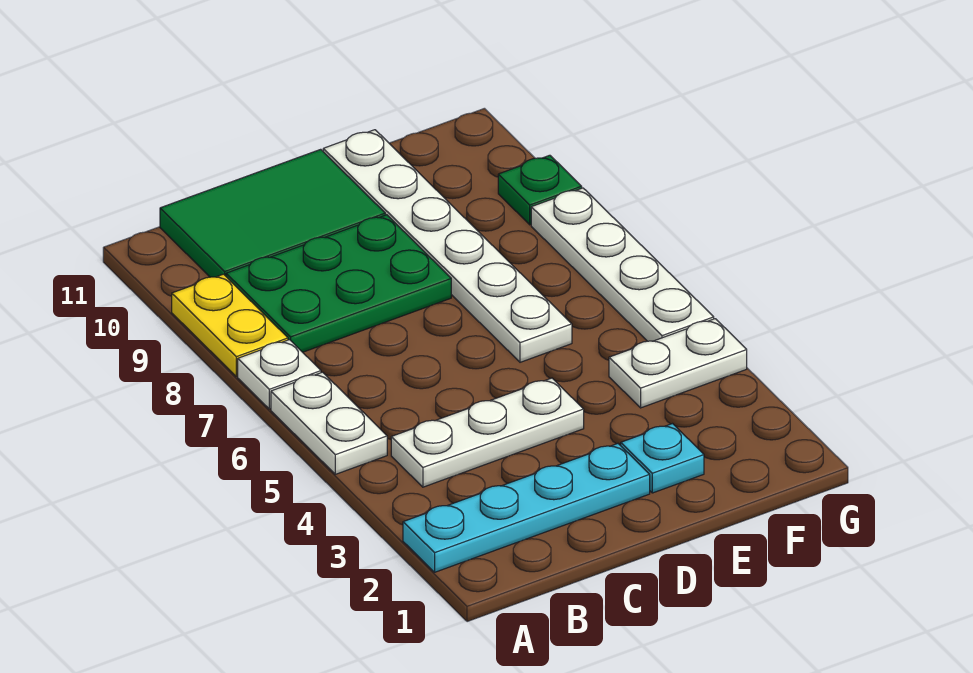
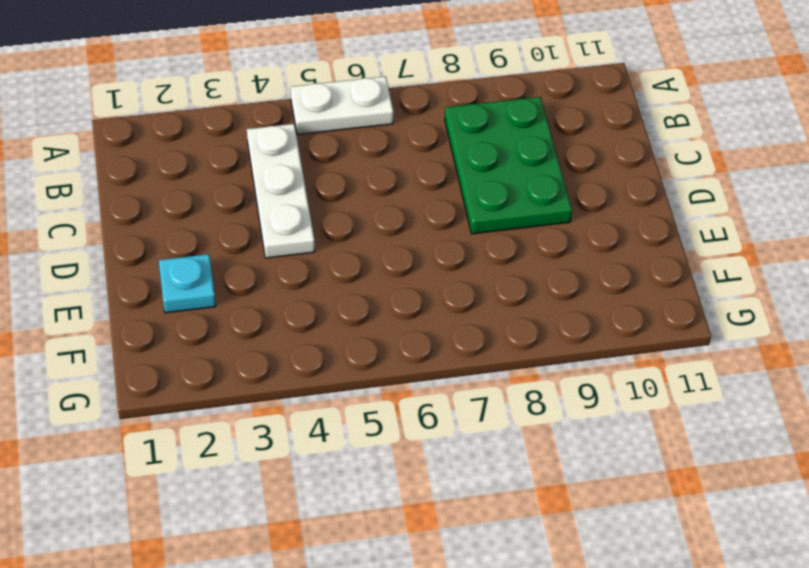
none -> cyan 1x4 plate [403,444,650,572]
none -> white 1x1 plate [238,340,321,409]
none -> yellow 1x2 plate [172,274,288,376]

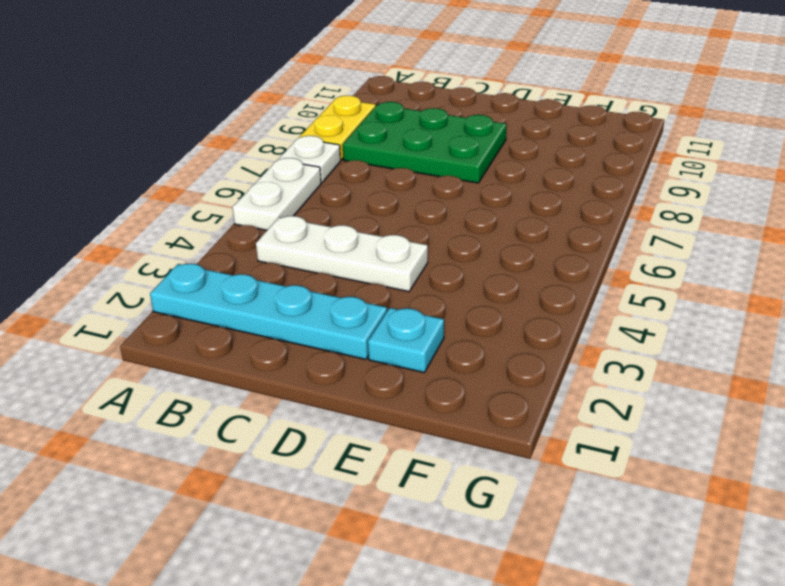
none -> green 2x3 tile [160,149,385,277]
none -> white 1x6 plate [323,130,572,362]
none -> white 1x2 plate [609,319,747,408]

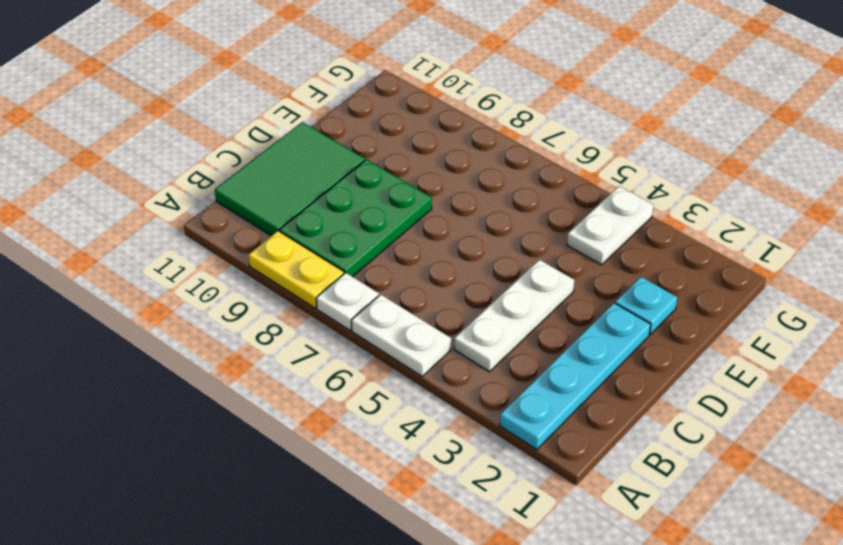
none -> white 1x6 plate [323,130,572,362]
none -> white 1x4 plate [531,188,714,341]
none -> green 1x1 plate [498,155,582,225]

